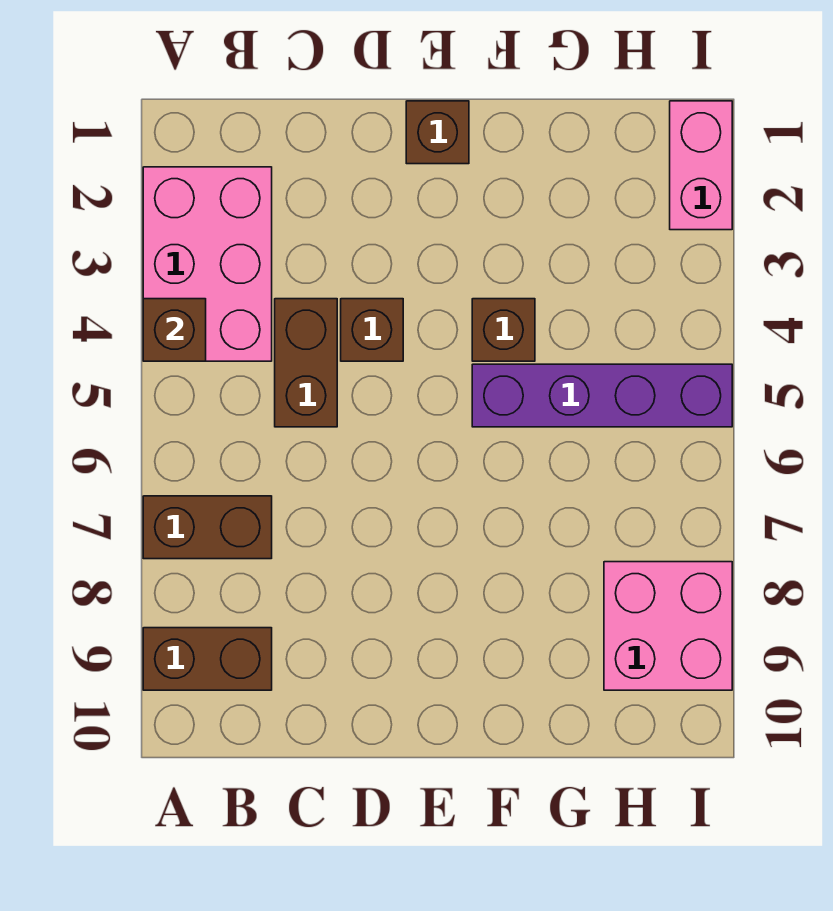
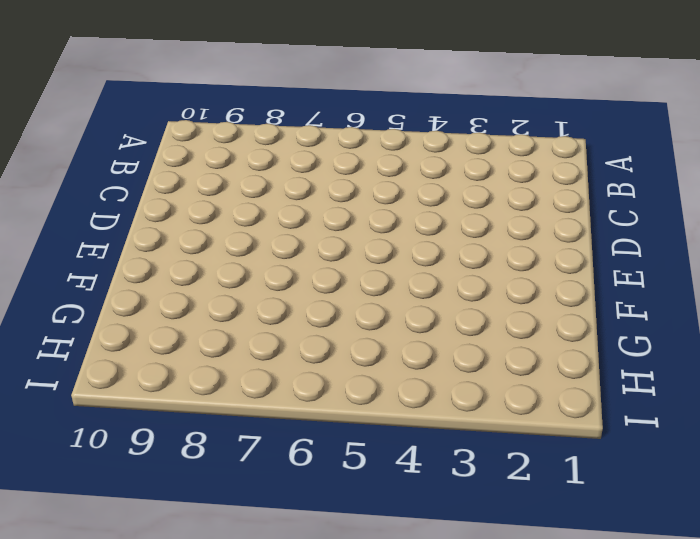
none -> pink 2x3 brick [143,167,272,361]
none -> brown 1x2 brick [143,496,272,559]

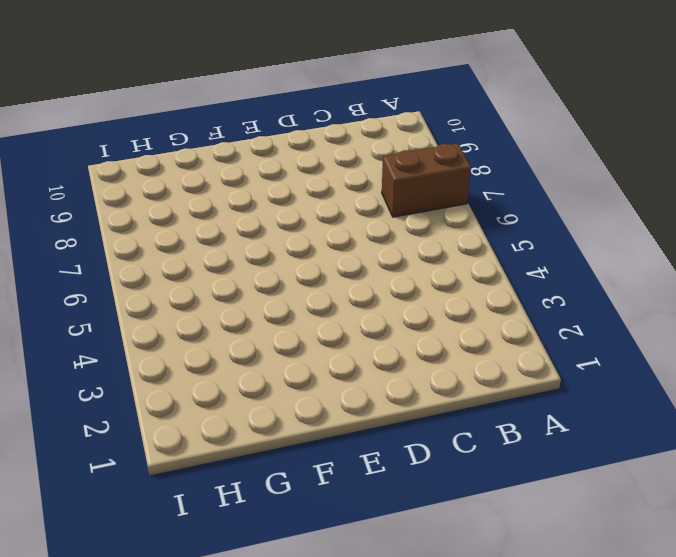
none -> pink 2x3 brick [143,167,272,361]
none -> brown 1x2 brick [143,628,272,690]

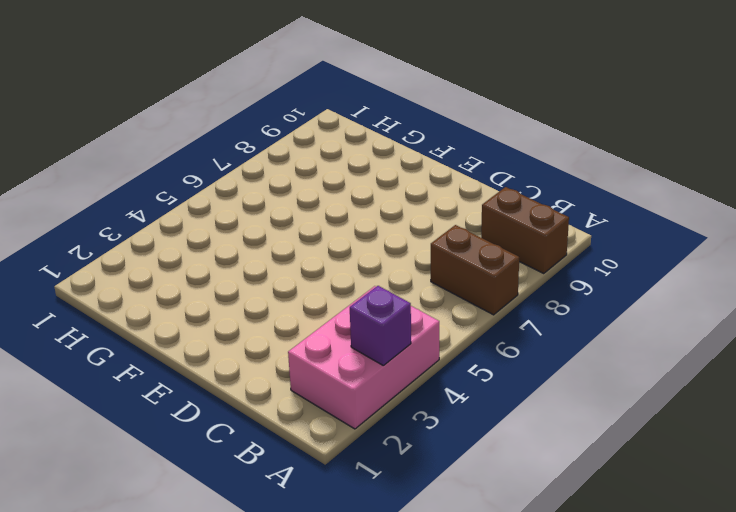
purple 1x1 brick [350,286,411,365] -> none
none -> brown 1x2 brick [275,299,337,427]
none -> brown 1x1 brick [341,299,403,361]

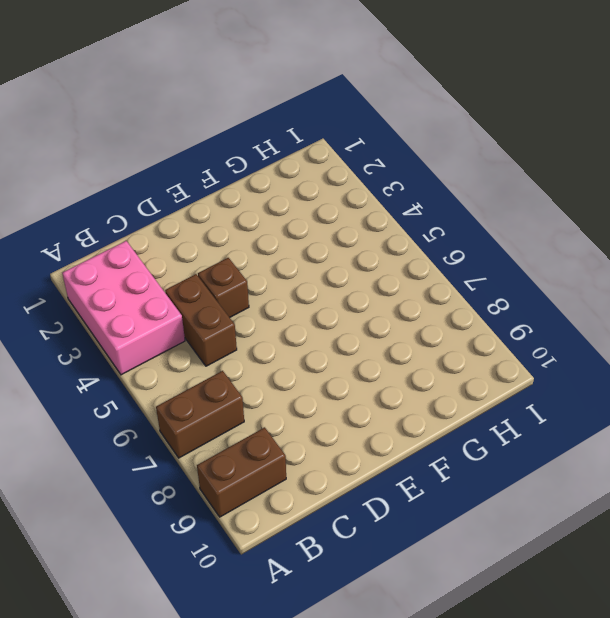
none -> brown 1x1 brick [406,101,469,164]
none -> brown 1x1 brick [472,299,535,361]

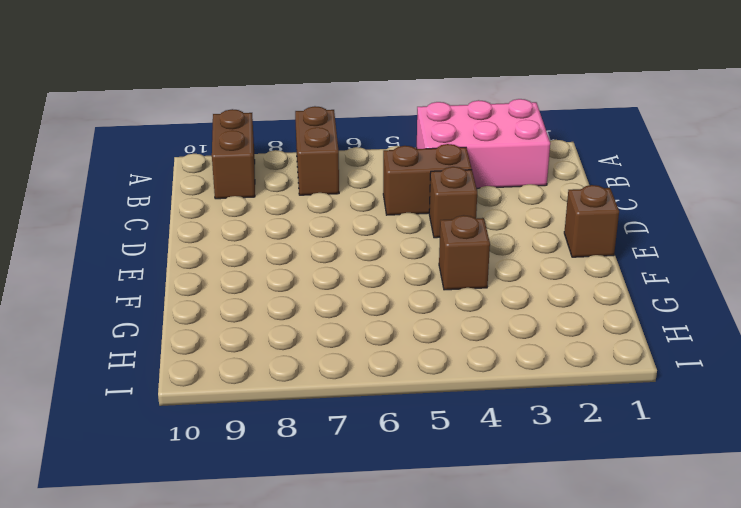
none -> purple 1x4 brick [472,364,732,427]
none -> pink 2x2 brick [604,562,732,690]

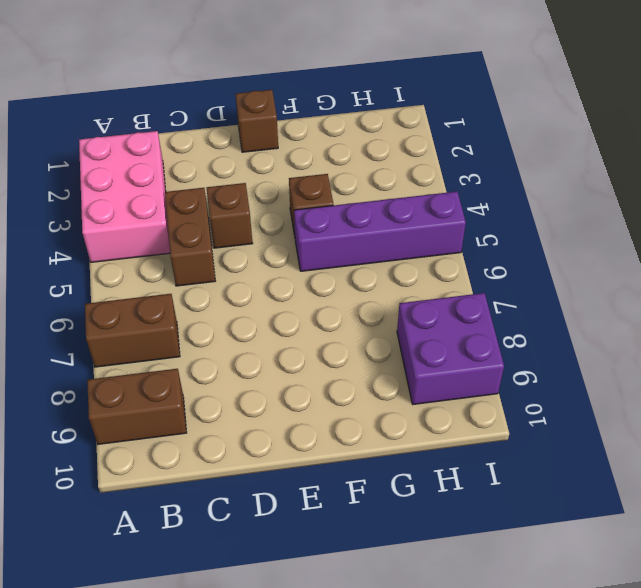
purple 2x2 brick [397,293,504,404] -> pink 2x2 brick [604,562,732,690]
none -> pink 1x2 brick [670,101,732,230]
none -> brown 1x1 brick [143,299,206,361]

